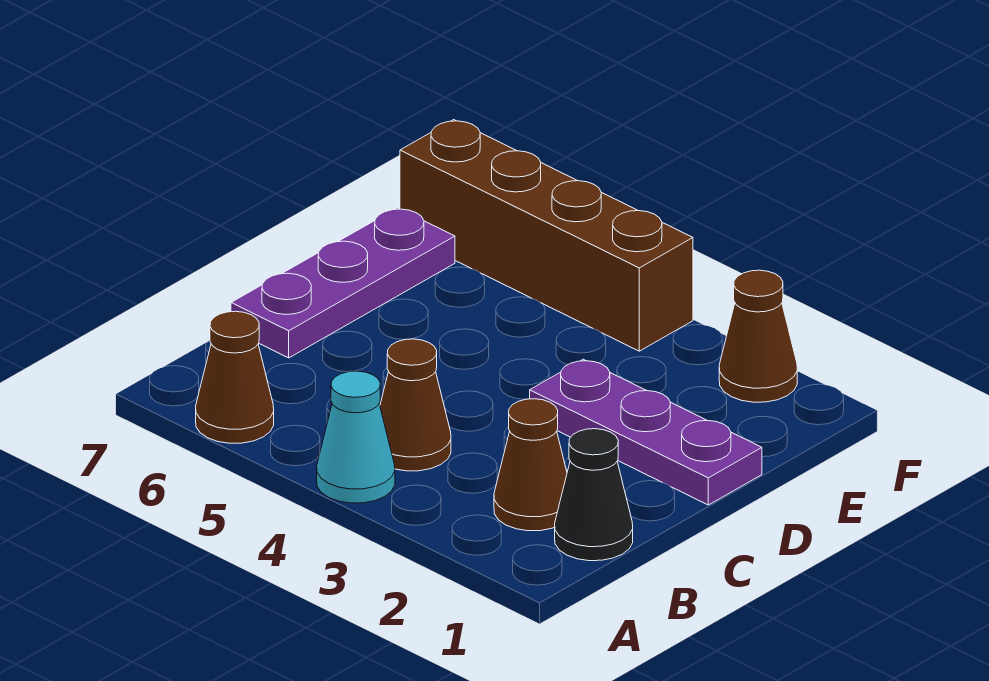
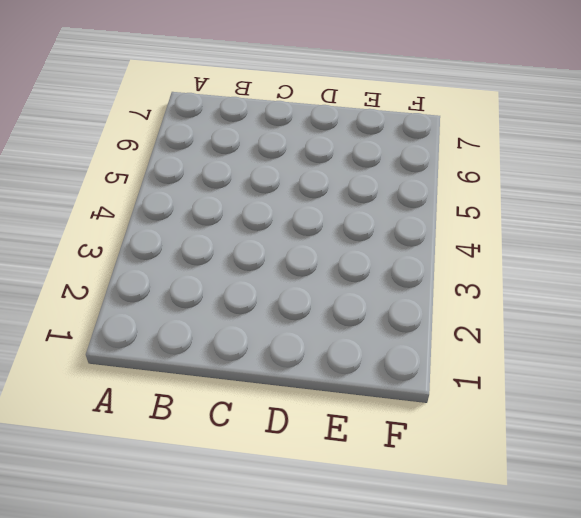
none -> cyan 1x1 cone [317,371,395,503]
none -> brown 1x1 cone [196,311,274,443]

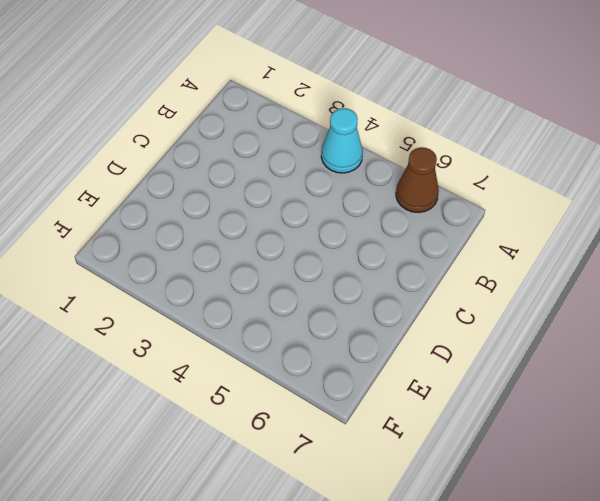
none -> black 1x1 cone [555,429,633,561]
none -> brown 1x1 cone [494,399,567,531]

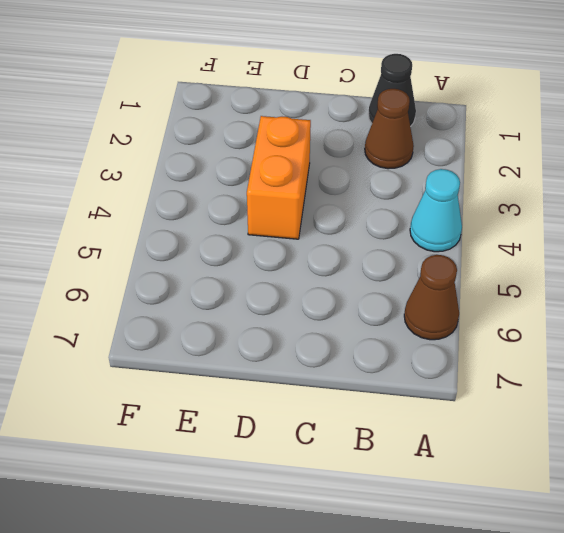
orange 1x2 brick [247,116,311,239] -> purple 1x3 plate [530,359,762,505]
none -> brown 1x1 cone [380,339,451,471]
none -> purple 1x3 plate [231,208,455,358]

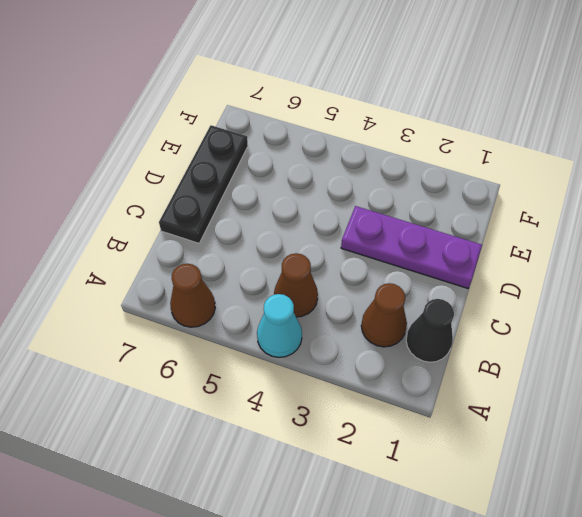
black 1x3 plate [159,125,248,243] -> purple 1x3 plate [231,208,455,358]
none -> brown 1x1 cone [719,270,797,402]
none -> brown 1x4 brick [400,120,693,351]

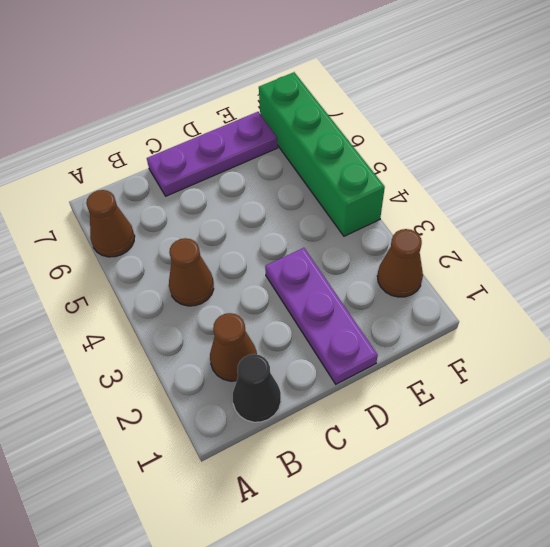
green 1x4 brick [259,72,385,236] -> brown 1x4 brick [400,120,693,351]
none -> cyan 1x1 cone [317,371,395,503]

